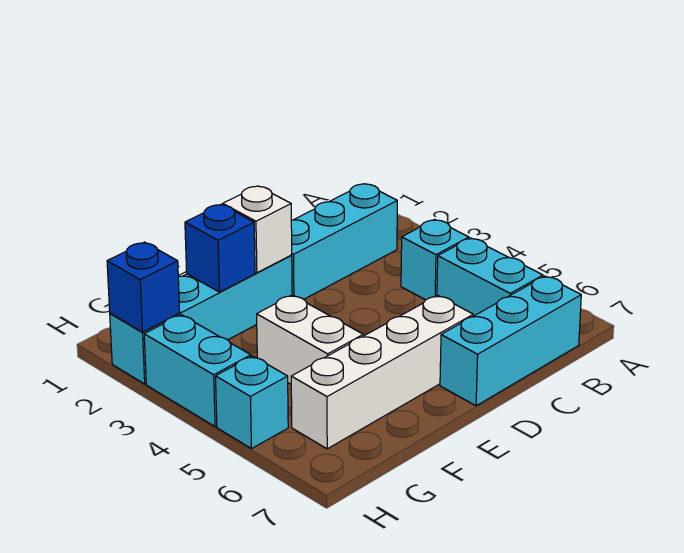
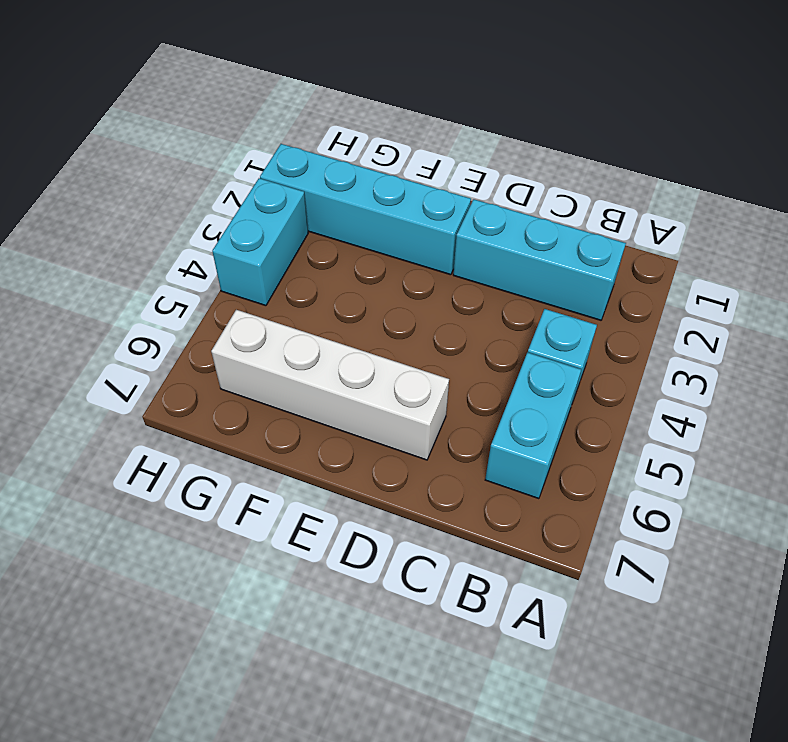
none -> cyan 1x3 brick [440,276,581,406]
none -> white 1x2 brick [257,295,363,384]
none -> cyan 1x1 brick [216,356,288,449]

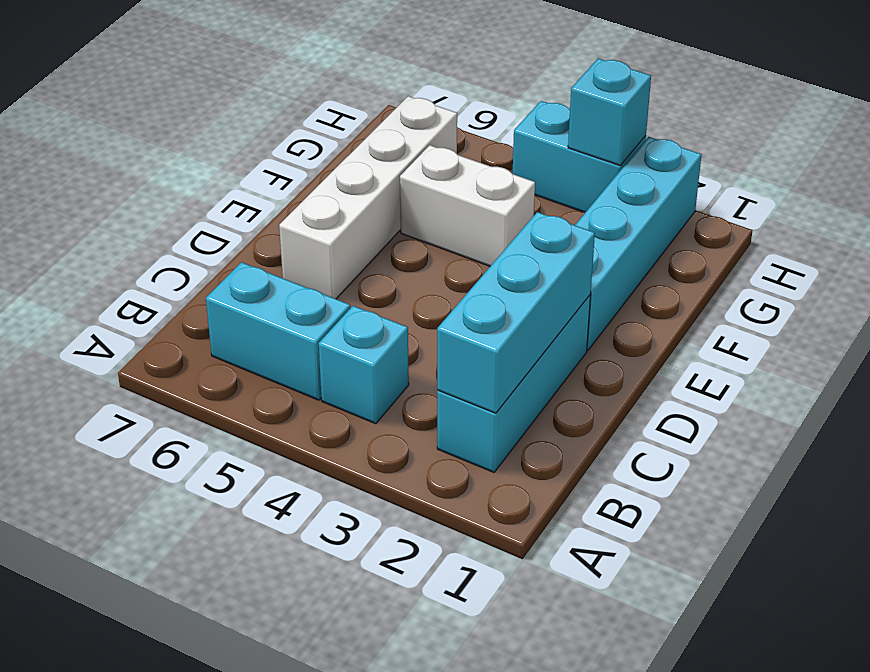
cyan 1x3 brick [437,212,595,413] -> cyan 1x3 brick moved to [440,276,581,406]
cyan 1x1 brick [568,59,651,165] -> cyan 1x1 brick moved to [216,356,288,449]
none -> white 1x1 brick [223,186,292,273]
none -> blue 1x1 brick [185,204,255,292]
none -> blue 1x1 brick [107,242,180,332]

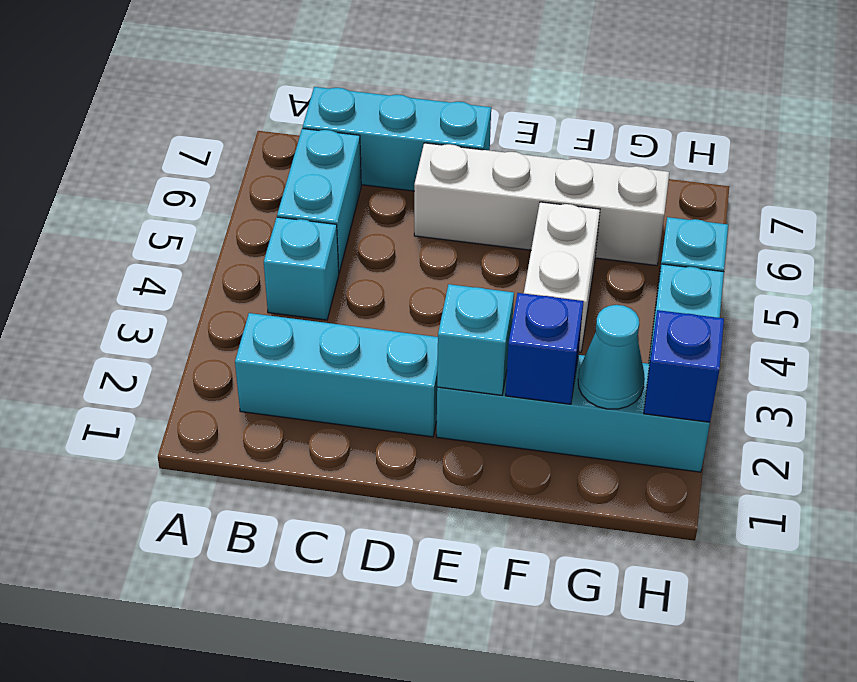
cyan 1x1 brick [437,284,514,395] -> white 1x1 brick [223,186,292,273]
cyan 1x1 cone [578,305,645,409] -> none

